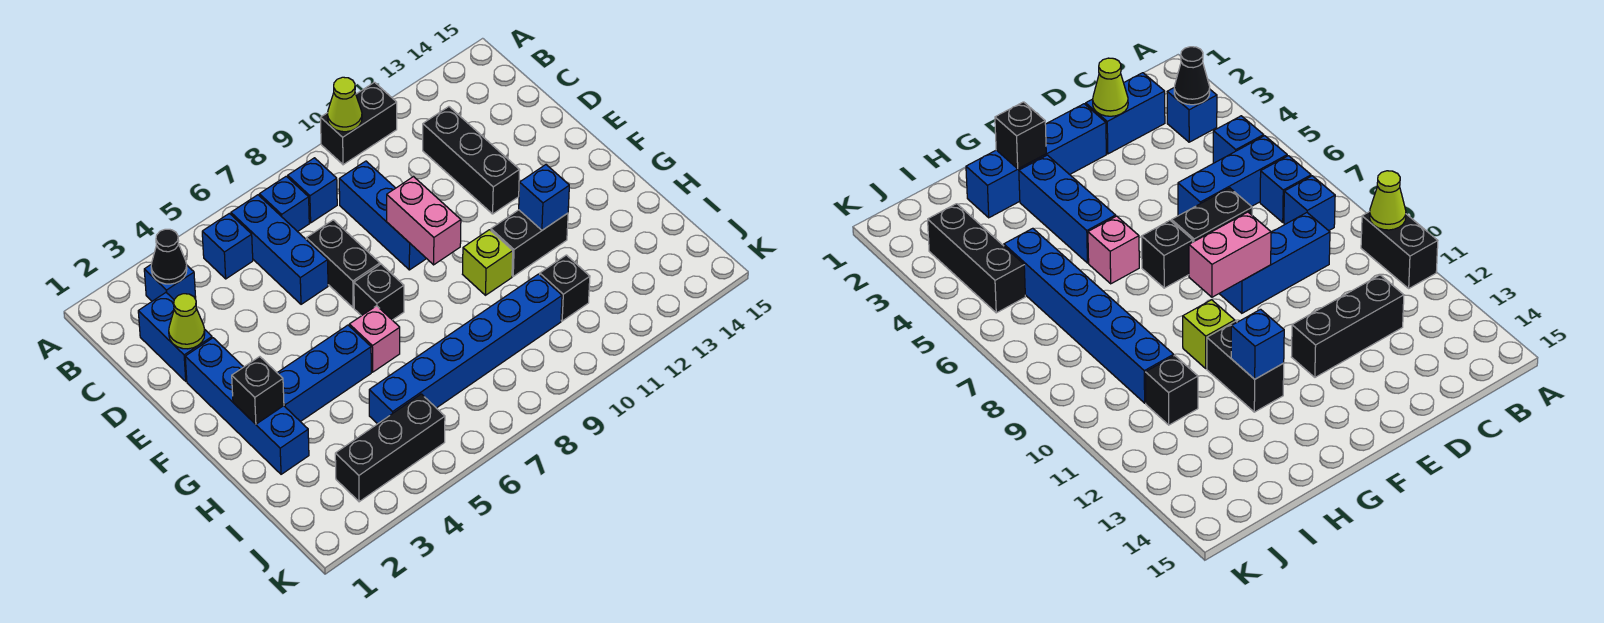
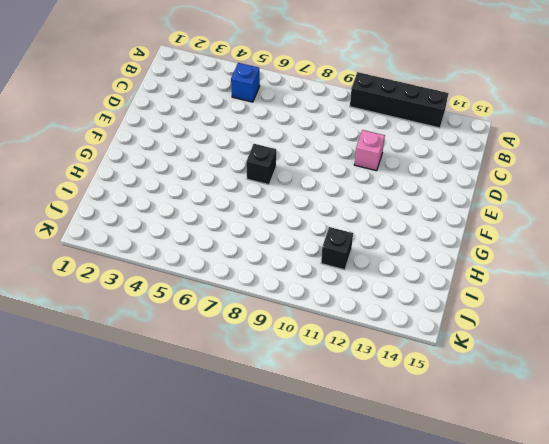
black 1x4 brick [350,72,449,128] -> black 1x2 brick [321,82,397,165]
pink 1x1 brick [354,130,385,171] -> pink 1x1 brick moved to [349,306,400,372]
none -> blue 1x1 brick [144,265,196,301]
none -> blue 1x3 brick [231,195,328,304]
none -> blue 1x1 brick [259,176,309,232]

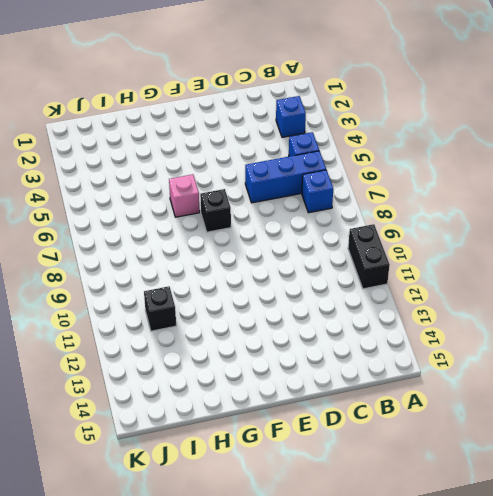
none -> blue 1x1 brick [288,158,337,223]
none -> blue 1x2 brick [138,293,212,381]
none -> blue 1x3 brick [339,161,427,270]

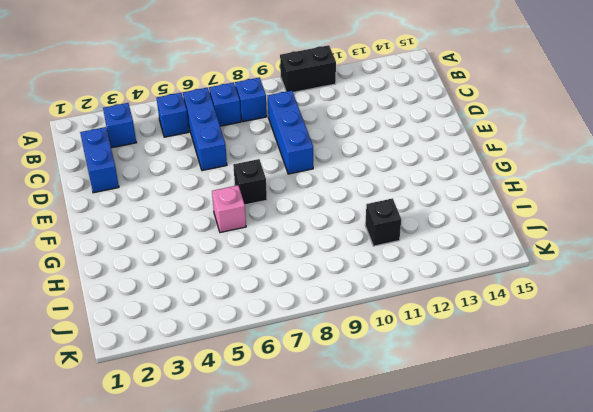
none -> black 1x3 brick [423,107,519,214]
none -> black 1x2 brick [306,220,380,308]
none -> blue 1x4 brick [185,338,309,474]

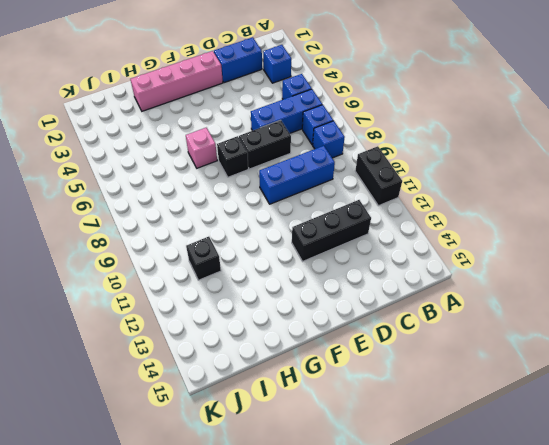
pink 1x4 brick [130,51,223,111] -> blue 1x4 brick [185,338,309,474]
none -> blue 1x3 brick [277,325,371,422]
none -> lime 1x1 brick [463,230,513,295]
none -> black 1x2 brick [491,210,568,276]

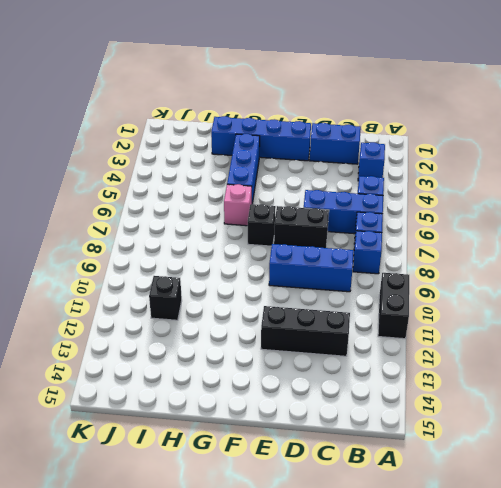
none -> lime 1x1 brick [463,230,513,295]
none -> black 1x2 brick [491,210,568,276]
none -> blue 1x6 brick [369,274,562,424]

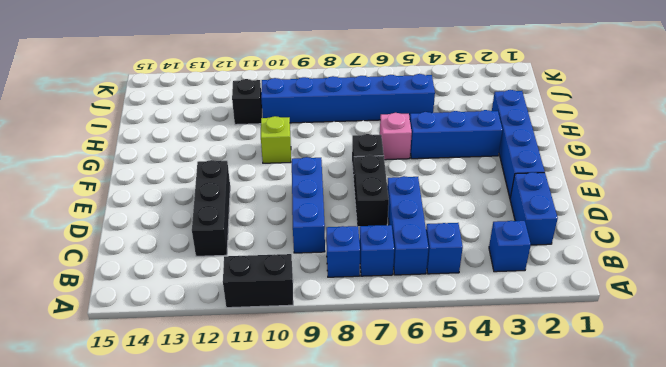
none -> black 1x2 brick [491,210,568,276]
none -> black 1x3 brick [335,394,445,502]
none -> lime 1x1 cone [328,77,362,132]

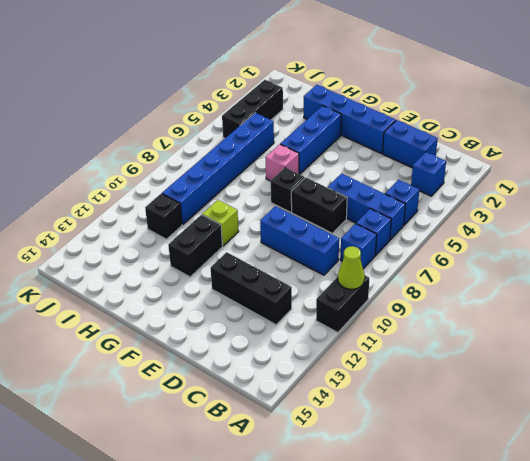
none -> black 1x1 cone [151,229,187,284]
none -> lime 1x1 cone [169,294,205,349]
none -> pink 1x2 brick [387,177,461,265]

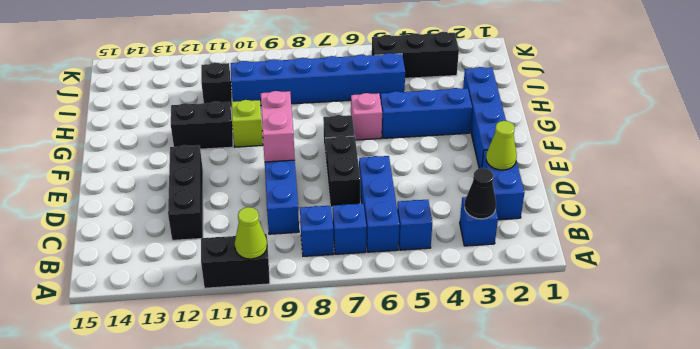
none -> black 1x1 brick [232,357,284,424]
none -> blue 1x1 brick [519,165,569,230]

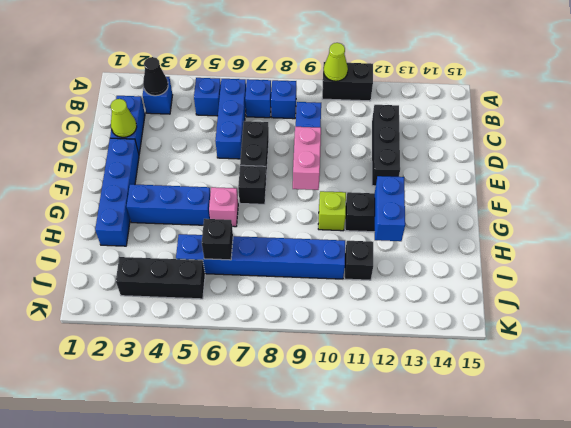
blue 1x2 brick [375,176,405,241] -> blue 1x1 brick [519,165,569,230]
black 1x1 brick [202,219,233,260] -> black 1x1 brick moved to [232,357,284,424]

